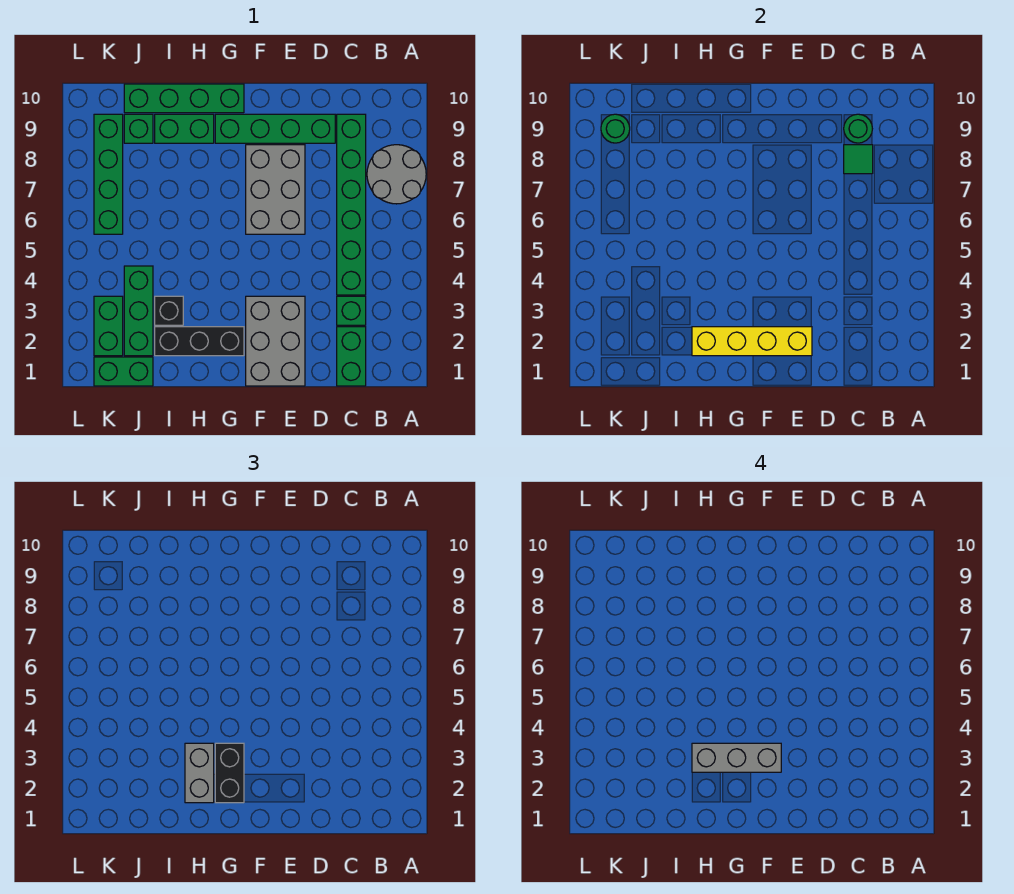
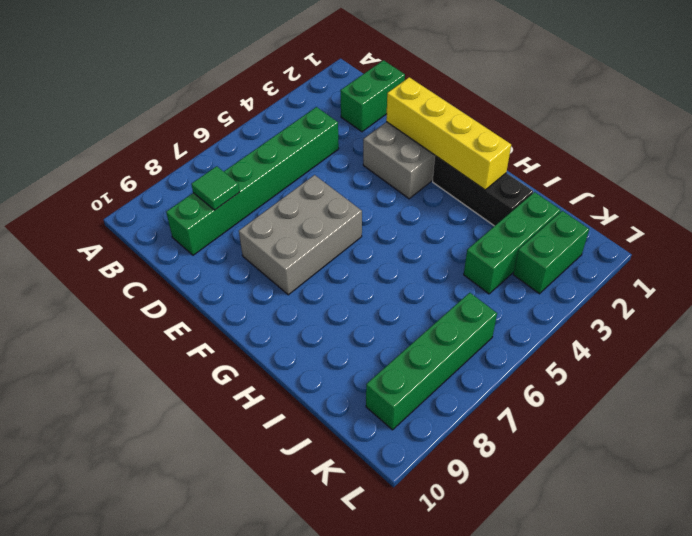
none -> grey 2x2 round brick [367,145,426,204]
none -> green 1x1 brick [337,296,366,325]
none -> green 1x4 brick [215,114,335,143]

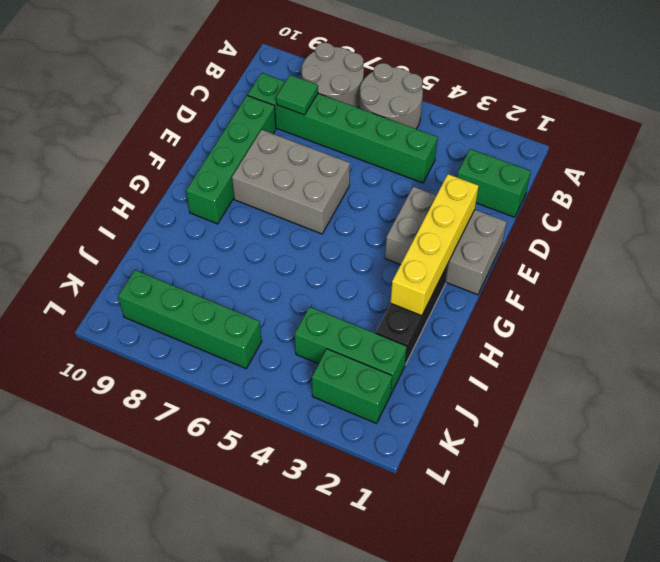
grey 2x2 round brick [359,63,423,129] -> none
none -> green 1x1 brick [337,296,366,325]
none -> green 1x4 brick [124,84,244,113]
none -> green 1x2 brick [155,114,214,143]

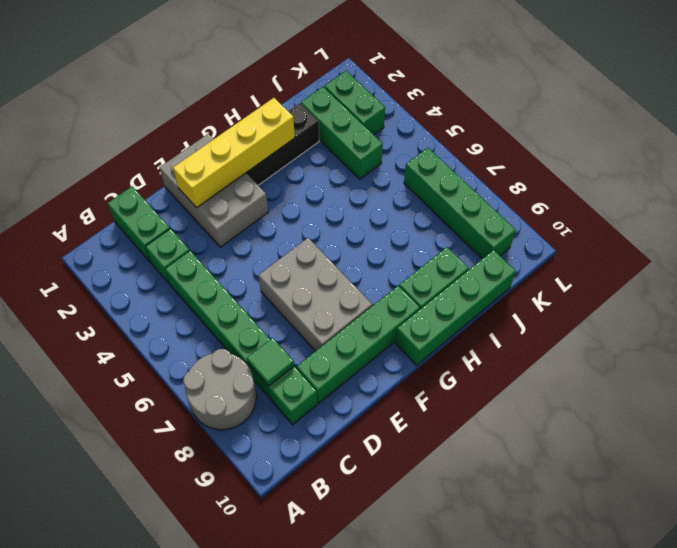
none -> black 1x1 brick [155,296,183,325]
none -> green 1x2 brick [94,357,153,386]
none -> green 1x1 brick [124,114,153,143]

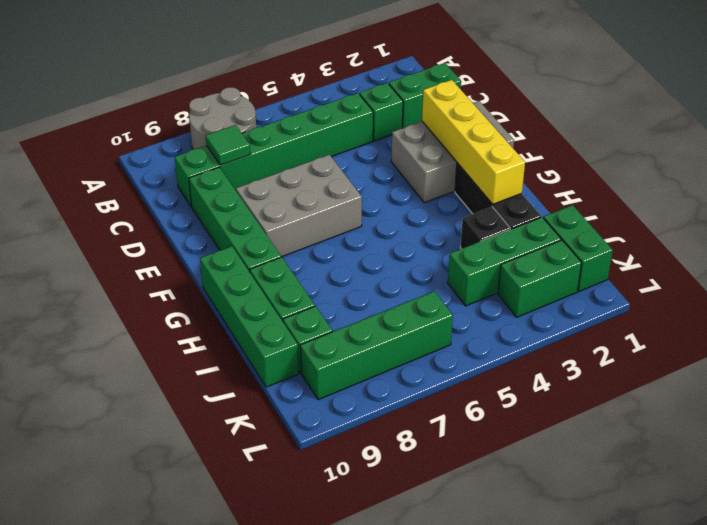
none -> green 1x1 round brick [844,114,872,143]
none -> green 1x1 round brick [601,114,630,143]
none -> black 1x2 brick [215,743,244,803]

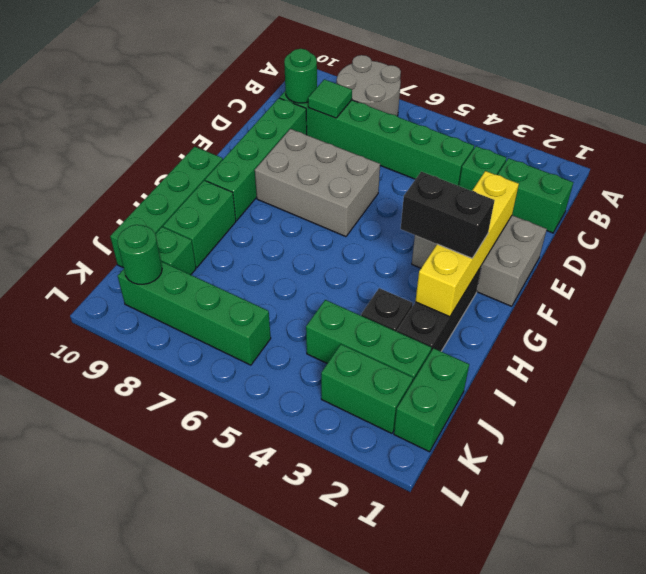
none -> grey 1x2 brick [185,743,214,803]
none -> grey 1x3 brick [692,743,781,772]

